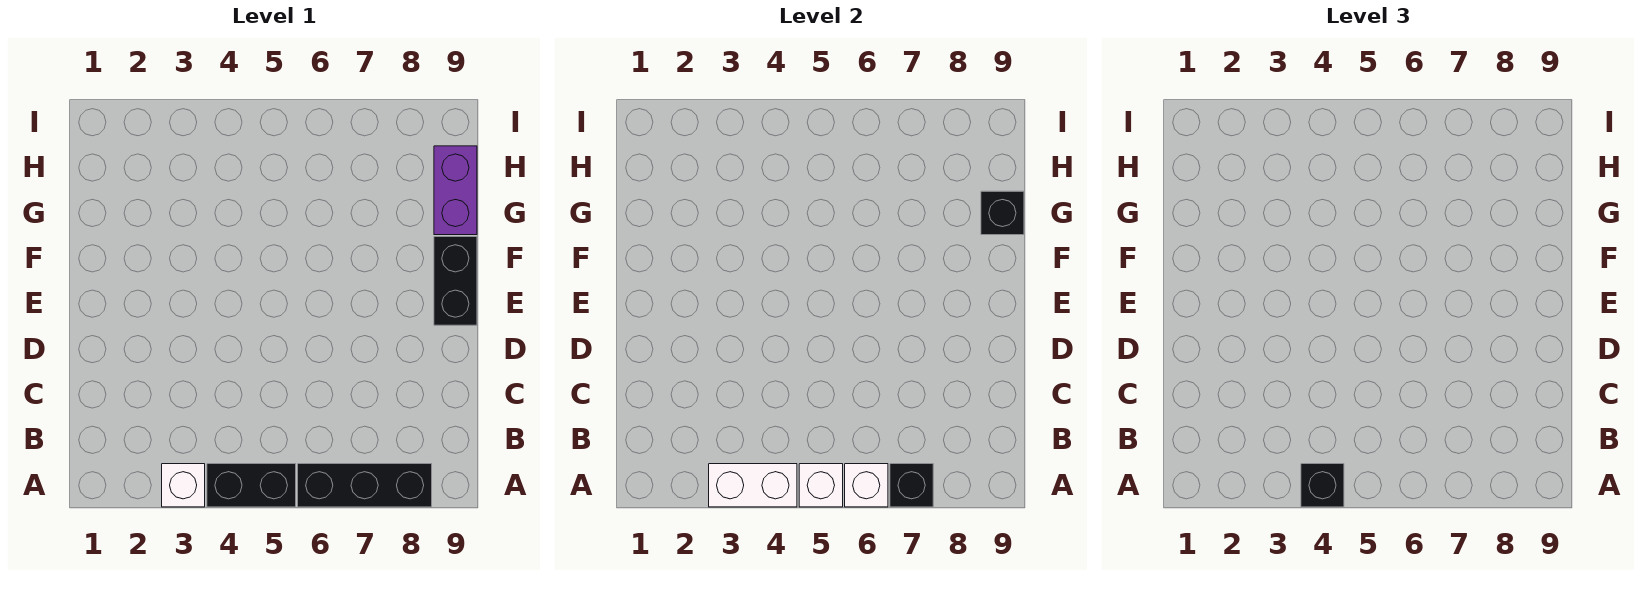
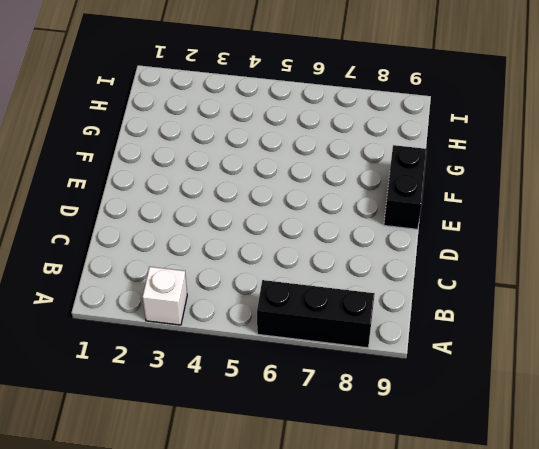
none -> black 1x2 brick [207,464,296,507]
none -> purple 1x2 brick [434,146,477,235]

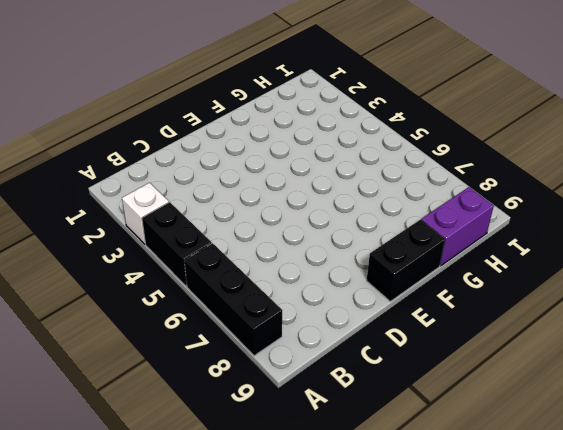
none -> white 1x2 brick [709,464,797,507]
none -> white 1x1 brick [799,464,843,507]

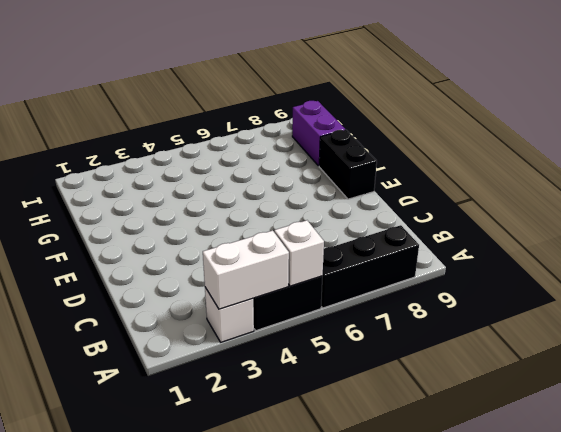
none -> white 1x1 brick [845,464,888,507]
none -> black 1x1 brick [890,464,933,507]

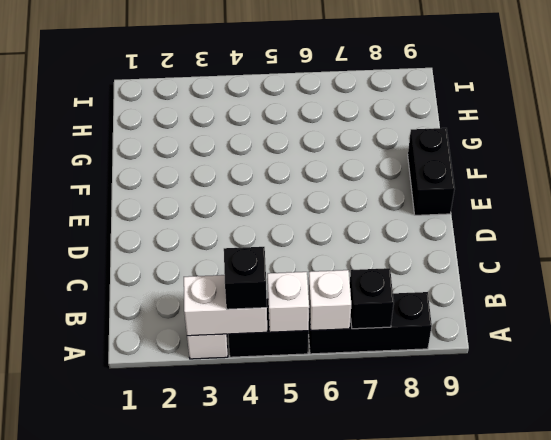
none -> purple 1x2 brick [434,146,477,235]
none -> black 1x1 brick [981,191,1024,235]

